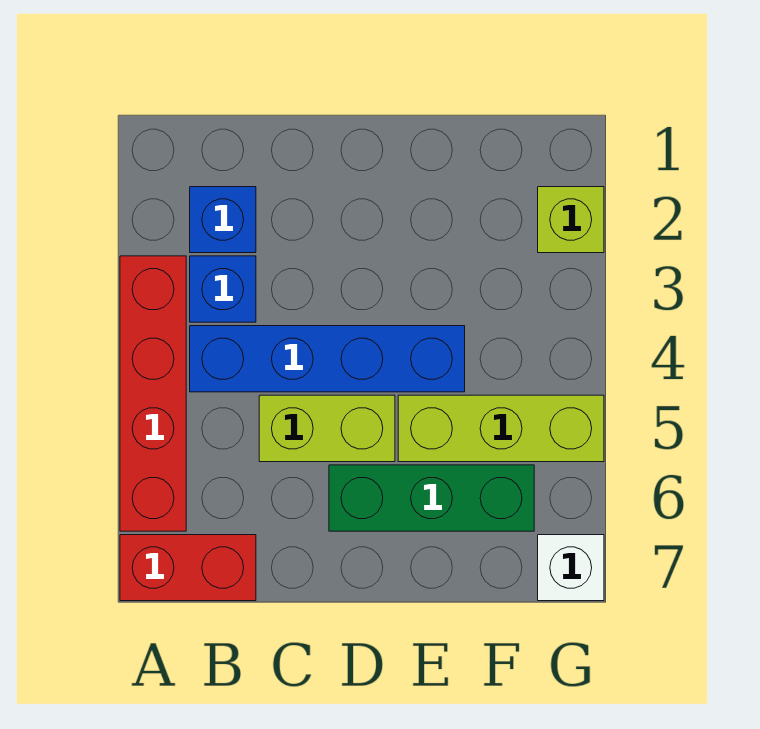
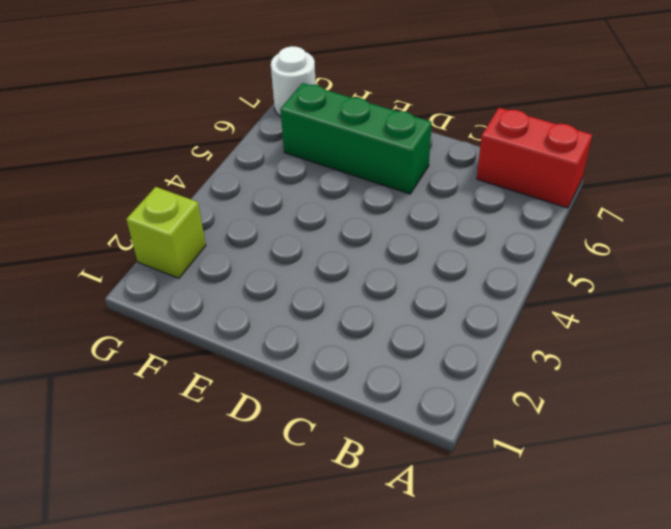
white 1x1 round brick [271,46,316,117] -> white 1x1 brick [538,535,604,601]
none -> red 1x4 brick [120,256,186,531]
none -> blue 1x1 brick [190,187,256,253]

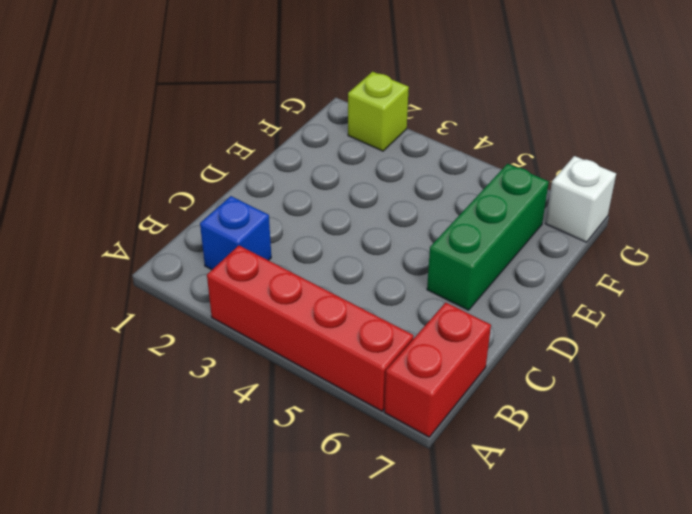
none -> blue 1x1 brick [190,256,256,322]
none -> blue 1x4 brick [190,326,465,392]

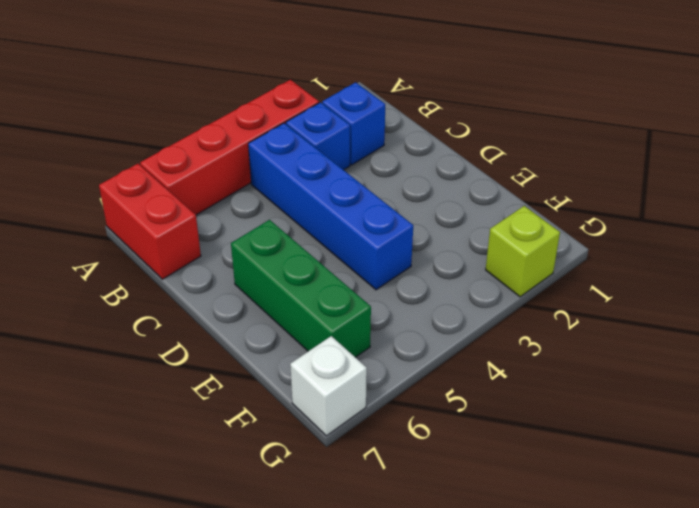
none -> lime 1x2 brick [259,395,395,462]
none -> lime 1x3 brick [398,395,604,462]

